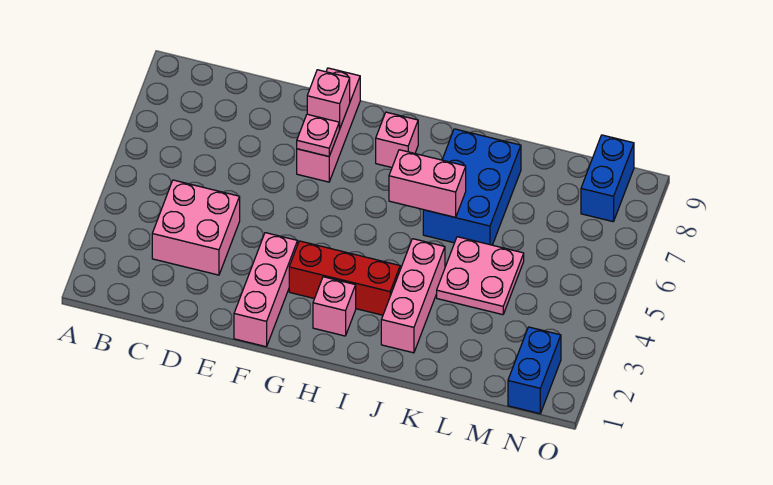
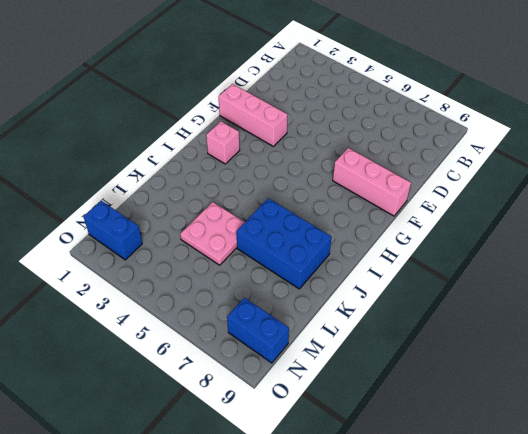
none -> pink 2x2 brick [152,180,240,275]
none -> red 1x3 brick [289,241,400,315]
none -> pink 1x1 brick [376,112,418,167]

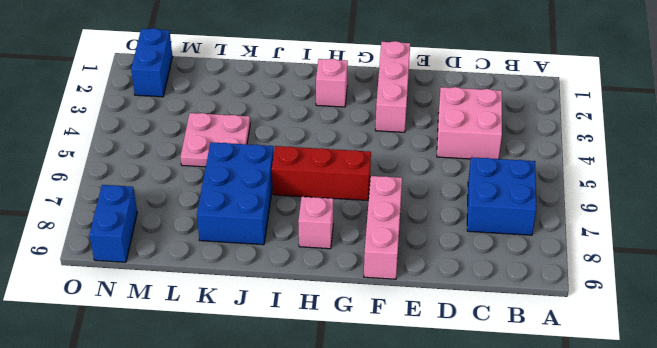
blue 2x2 brick [467,157,536,235] -> none
red 1x3 brick [272,146,371,200] -> red 1x3 brick moved to [289,241,400,315]
none -> pink 1x3 brick [381,239,445,353]
none -> pink 1x1 plate [297,114,339,156]
none -> pink 1x1 brick [307,70,350,129]

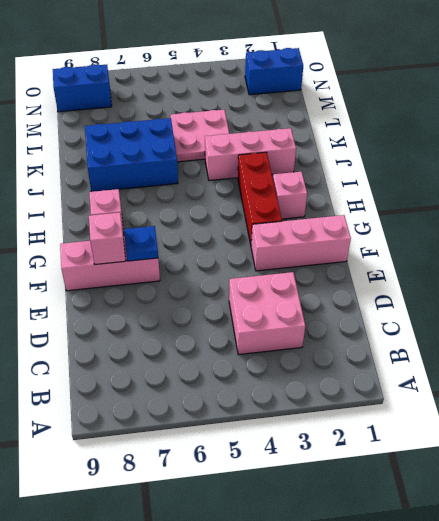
blue 1x1 plate [124,226,158,261] -> pink 1x1 plate [297,114,339,156]
none -> pink 1x2 brick [389,150,466,217]

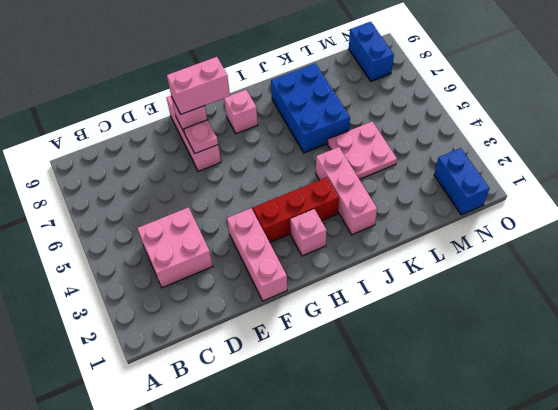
pink 1x2 brick [167,57,230,114] -> pink 1x2 brick moved to [389,150,466,217]

